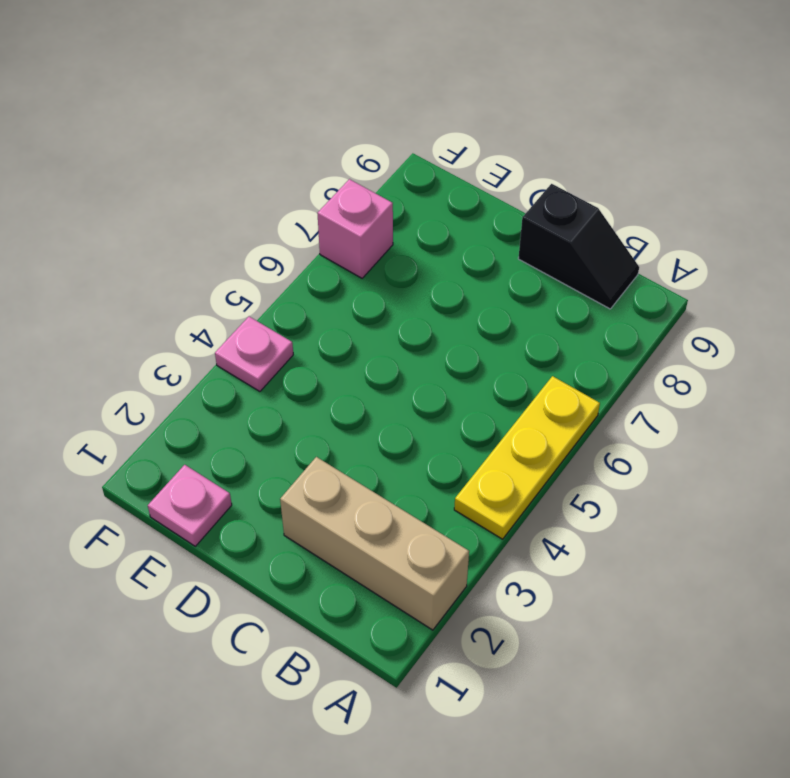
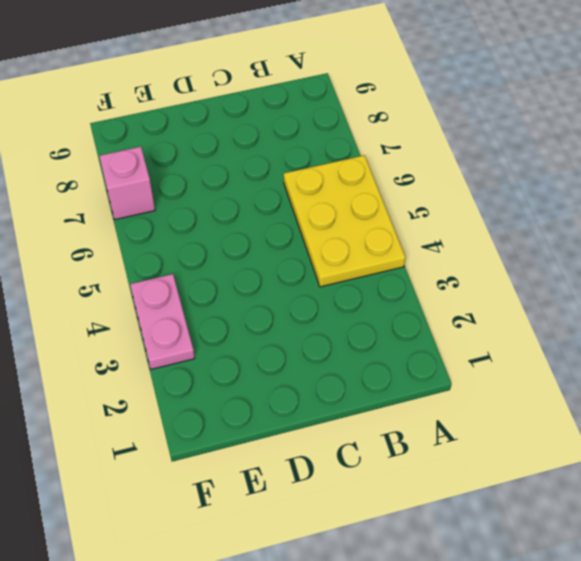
yellow 2x3 plate [284,155,405,287] -> yellow 1x3 plate [454,376,600,539]
pink 1x2 plate [130,274,195,369] -> pink 1x1 plate [215,317,293,392]
none -> tan 1x3 brick [280,457,469,630]
none -> black 1x2 slope [518,184,639,309]

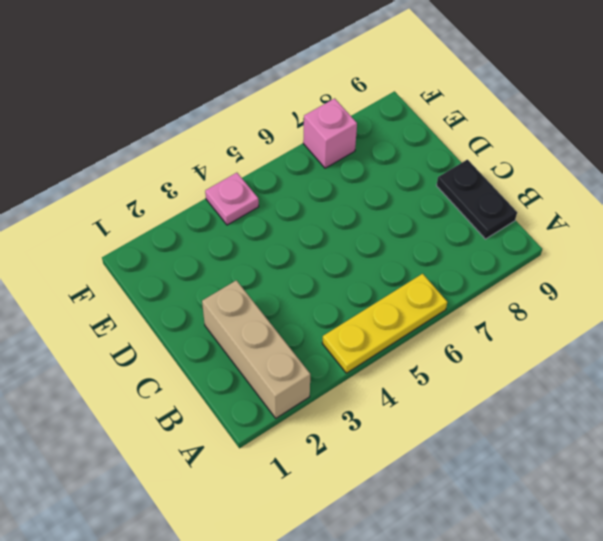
black 1x2 plate [437,160,517,239] -> black 1x2 slope [518,184,639,309]
none -> pink 1x1 plate [148,465,232,546]

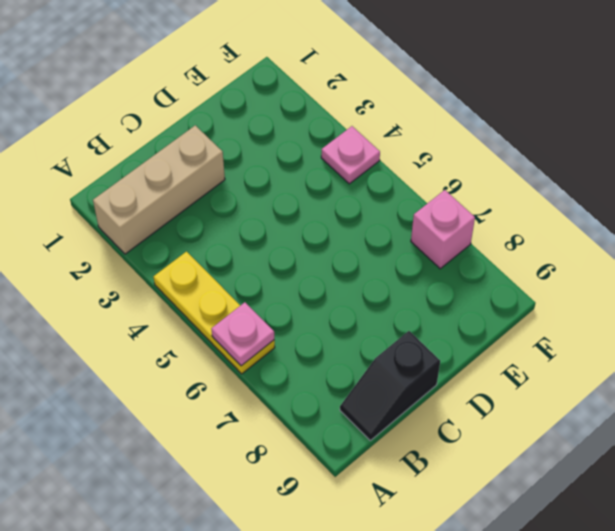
pink 1x1 plate [211,302,274,366] -> pink 1x1 plate moved to [148,465,232,546]

